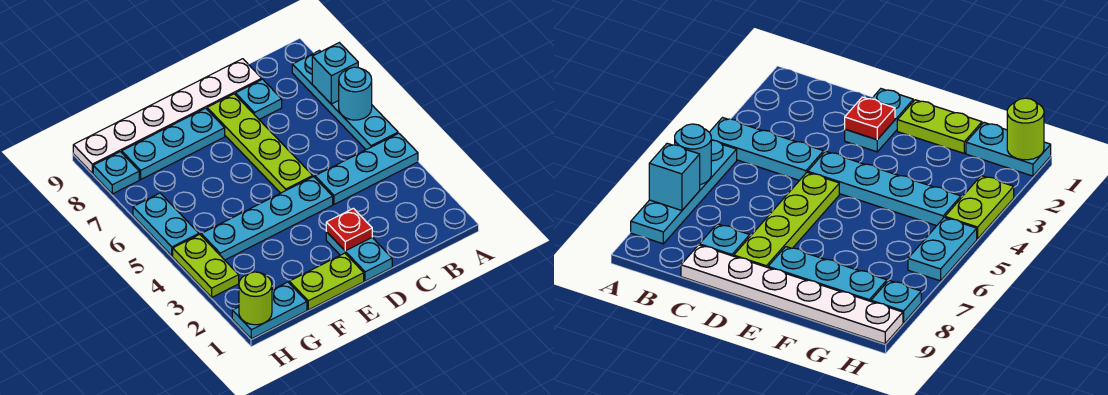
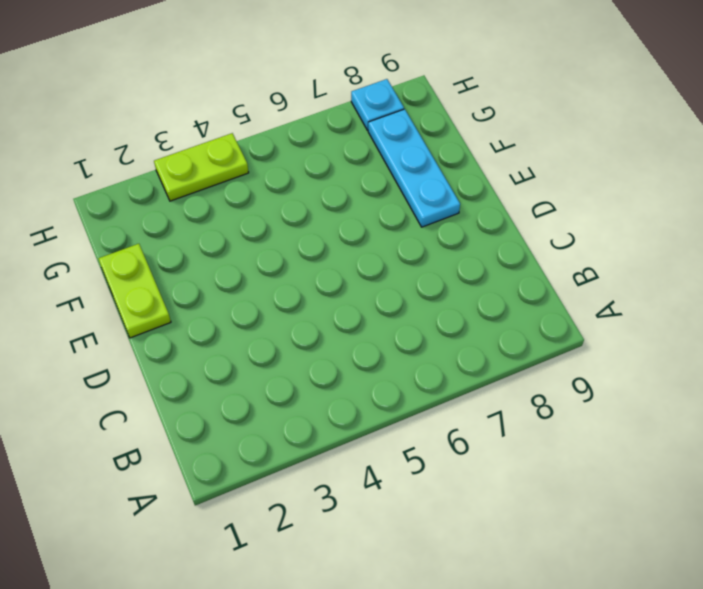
none -> cyan 1x3 plate [315,133,418,204]
none -> cyan 1x4 plate [292,50,398,150]
none -> cyan 1x1 plate [236,79,282,119]

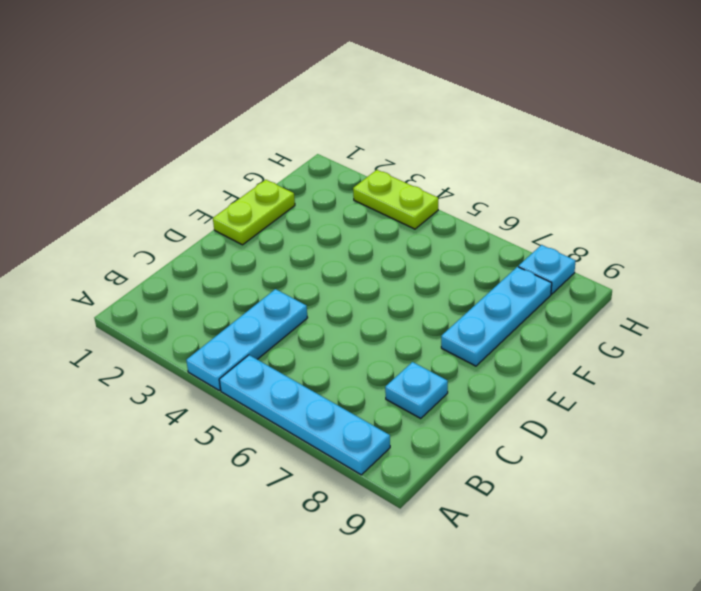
none -> white 1x6 plate [73,59,262,173]
none -> cyan 1x2 plate [326,232,392,281]
none -> cyan 1x4 plate [201,177,333,260]

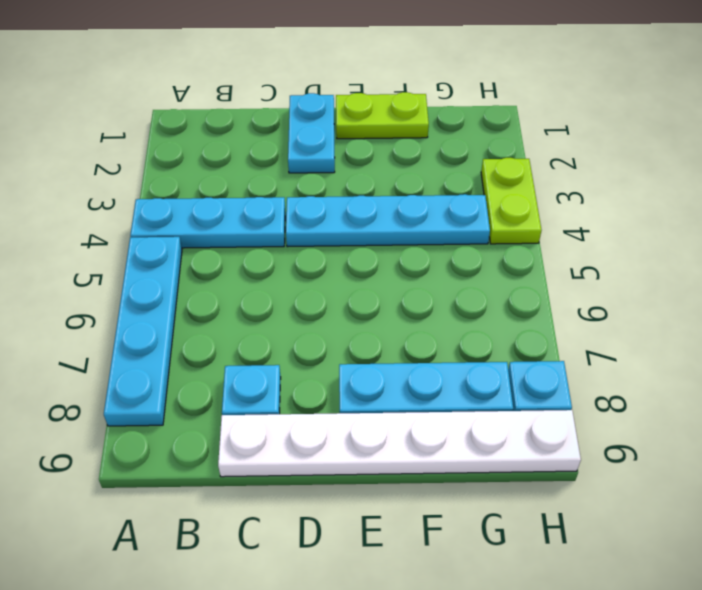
none -> lime 1x4 plate [207,94,313,193]
none -> cyan 1x2 plate [232,282,307,339]
none -> cyan 1x2 plate [133,193,199,256]

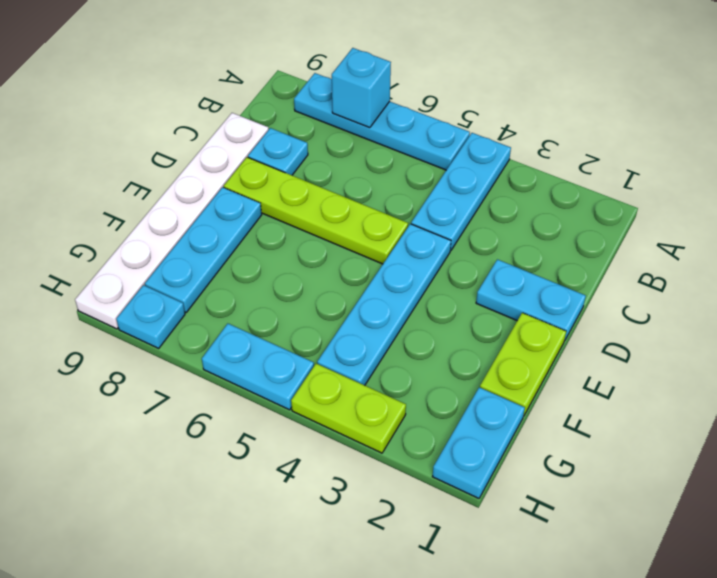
none -> cyan 1x1 round brick [339,67,372,120]
none -> red 1x1 plate [326,208,372,251]
none -> lime 1x1 round brick [239,272,272,325]

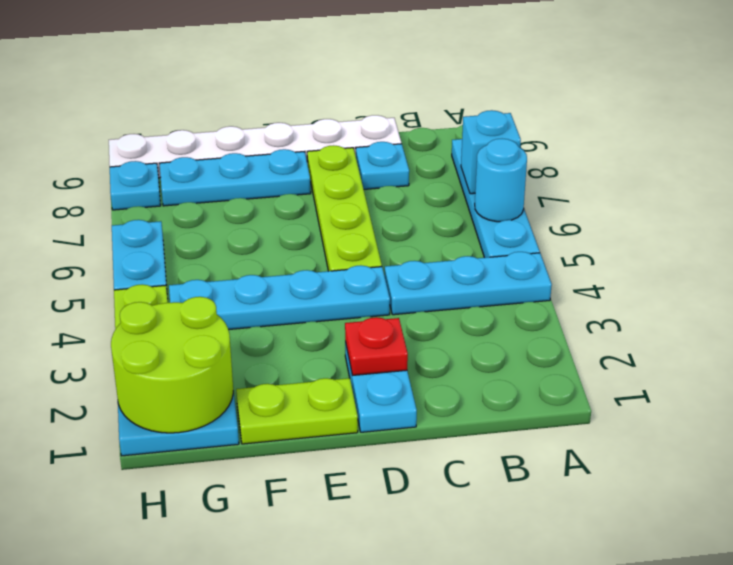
lime 2x2 round brick [111,297,233,433] -> lime 1x1 round brick [239,272,272,325]

